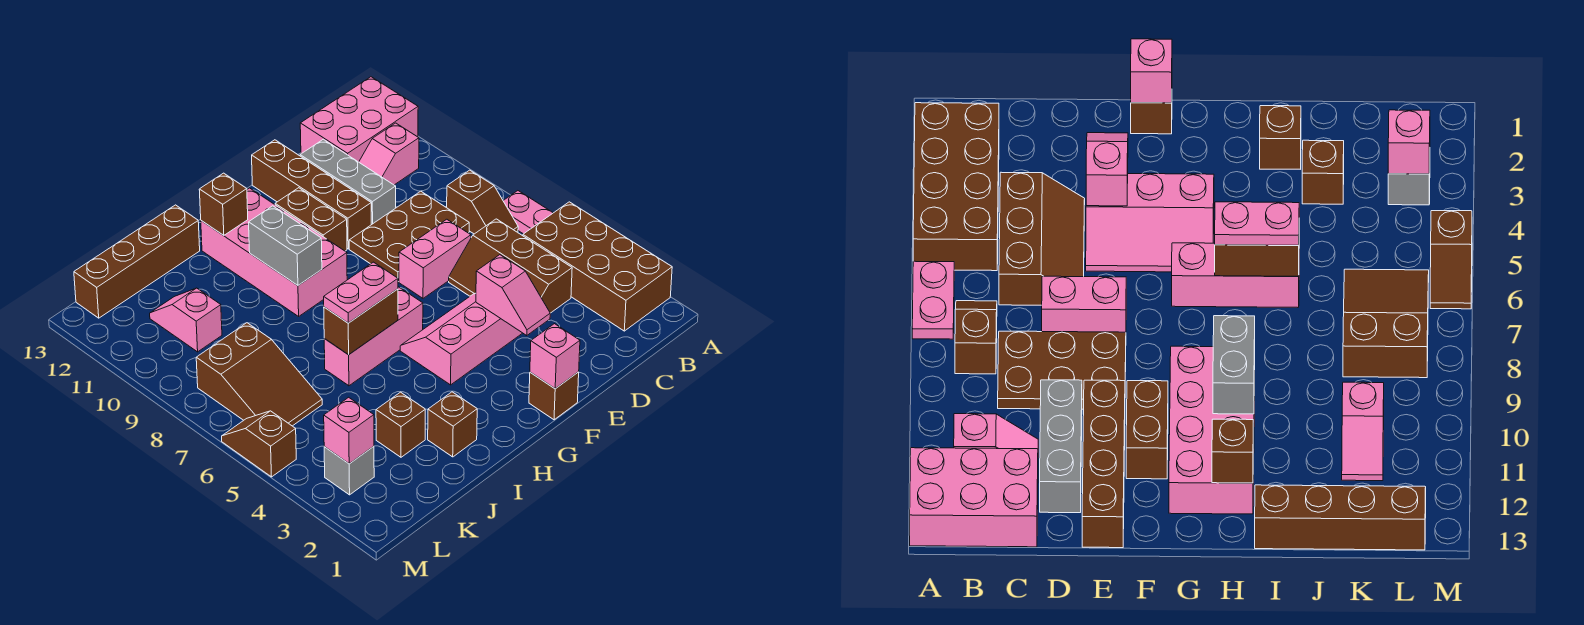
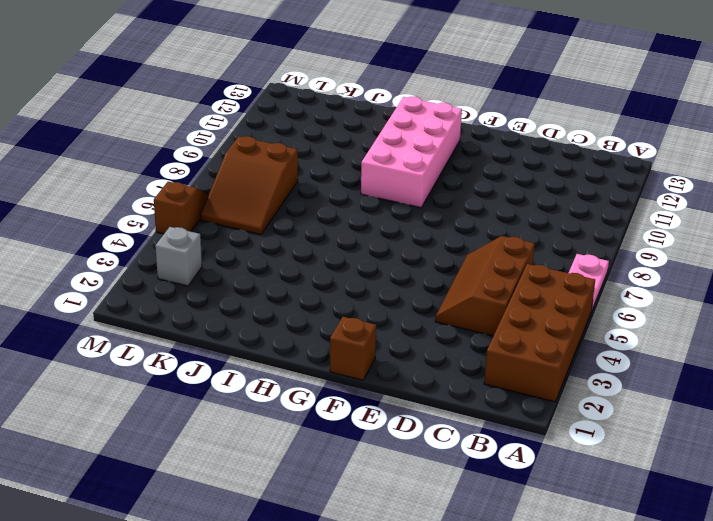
none -> pink 2x3 brick [300,77,418,162]
none -> brown 1x2 slope [447,170,518,234]
none -> pink 1x2 slope [359,123,419,185]

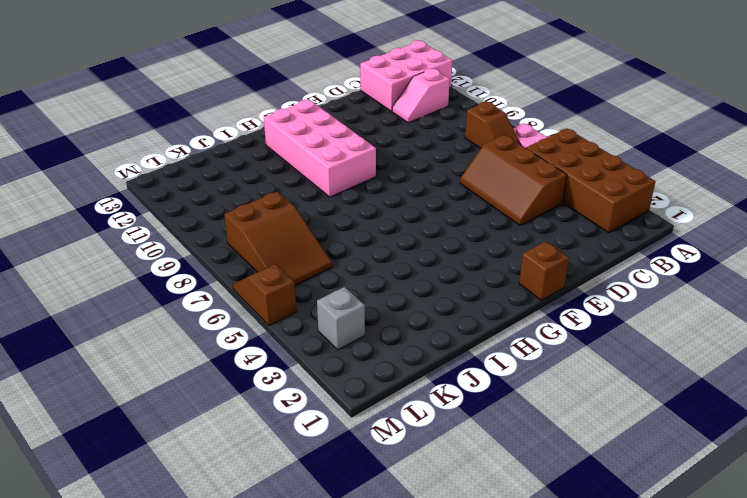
none -> brown 2x3 plate [349,191,469,282]
none -> pink 1x2 brick [399,219,471,298]
none -> grey 1x3 brick [300,139,396,225]

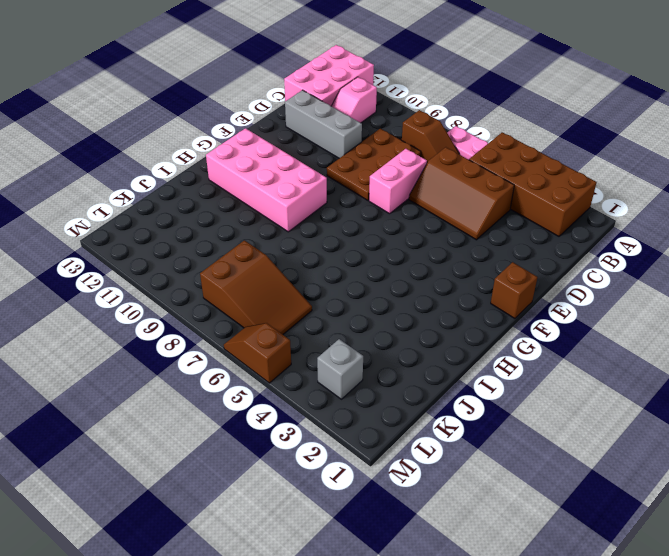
none -> pink 2x3 slope [400,293,522,385]
none -> brown 1x4 brick [252,140,371,249]
none -> brown 1x2 brick [275,188,347,251]

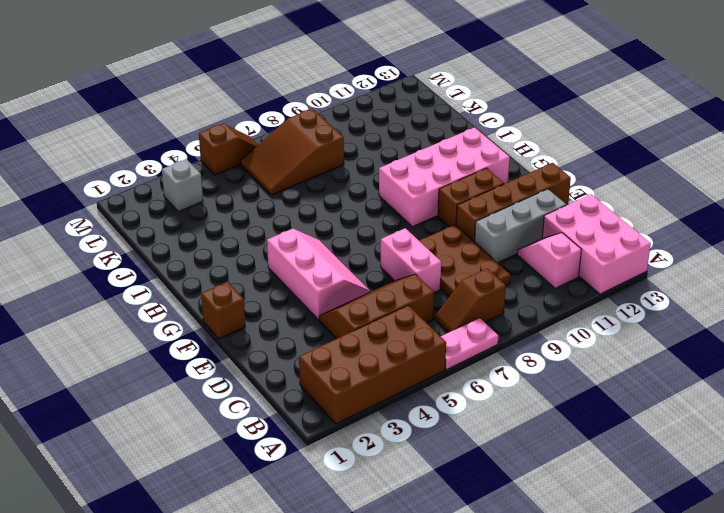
none -> pink 1x3 brick [324,287,423,386]
none -> brown 1x1 brick [428,392,477,457]
none -> brown 1x4 brick [74,205,200,318]

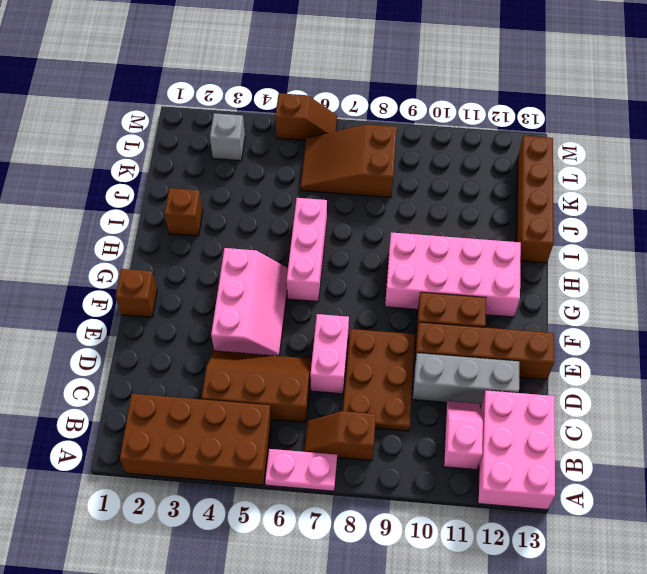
none -> brown 1x1 brick [376,392,425,457]
none -> pink 1x2 slope [150,288,222,352]
none -> pink 1x2 slope [476,255,550,335]

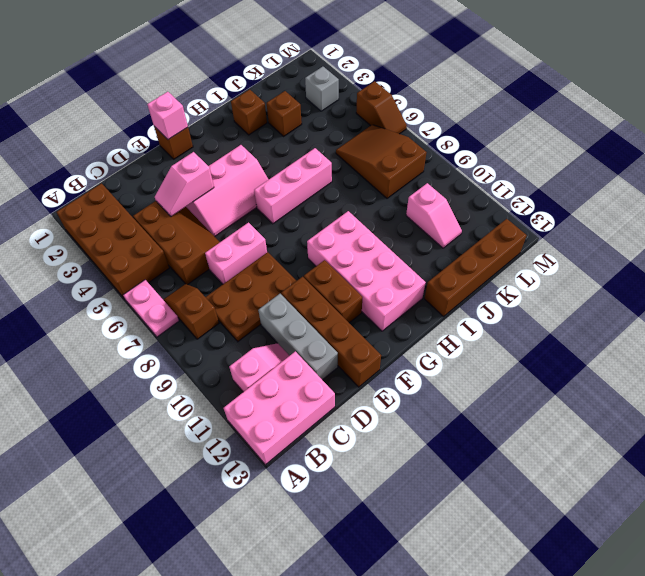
pink 1x2 slope [155,152,214,216] -> pink 1x2 slope turned to [476,255,550,335]
none -> brown 1x2 brick [324,289,398,355]
none -> grey 1x2 brick [249,206,322,285]
none -> brown 1x1 brick [199,173,248,235]

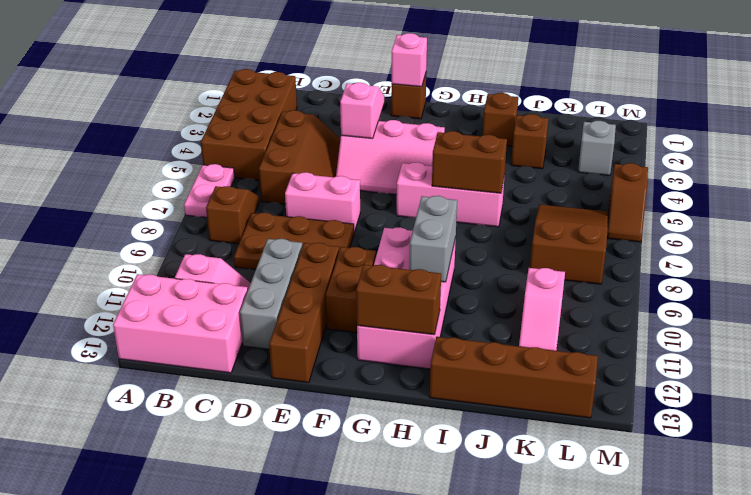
brown 1x2 brick [356,265,441,335] -> brown 1x1 brick [199,173,248,235]
none -> pink 1x1 brick [324,397,374,464]
none -> pink 1x2 plate [324,262,398,323]

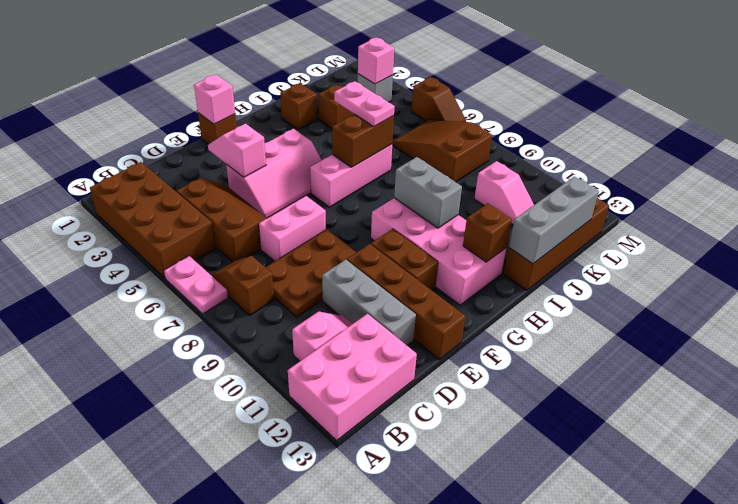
pink 1x2 plate [334,81,395,127] -> pink 1x2 plate turned to [324,262,398,323]
grey 1x3 brick [509,176,599,264] -> none

